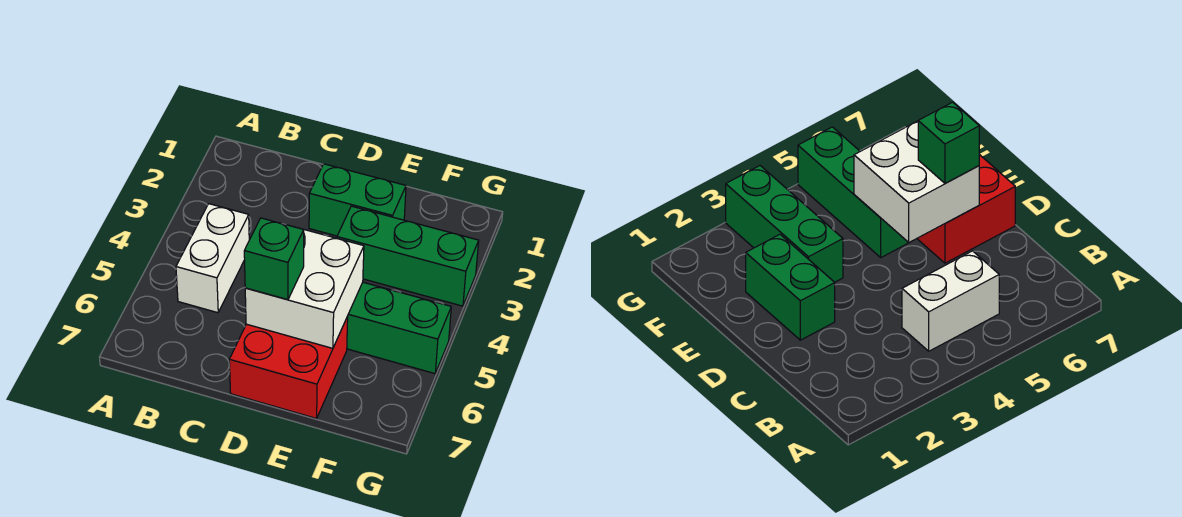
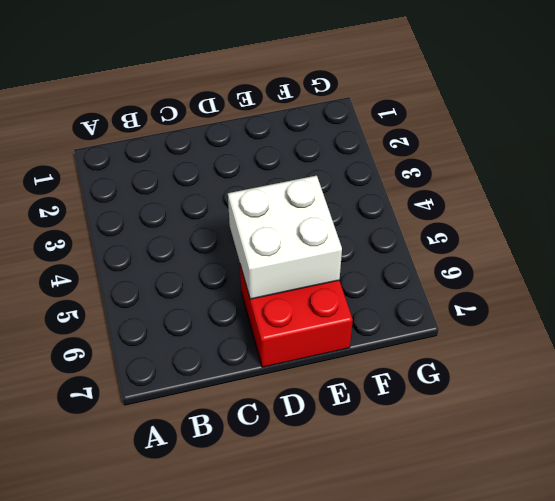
none -> white 1x2 brick [176,204,249,313]
none -> green 1x2 brick [309,164,406,236]

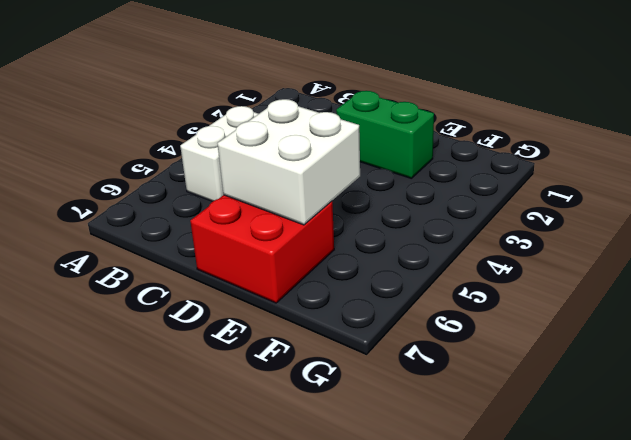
none -> green 1x3 brick [337,206,479,306]
none -> green 1x3 brick [347,282,451,374]

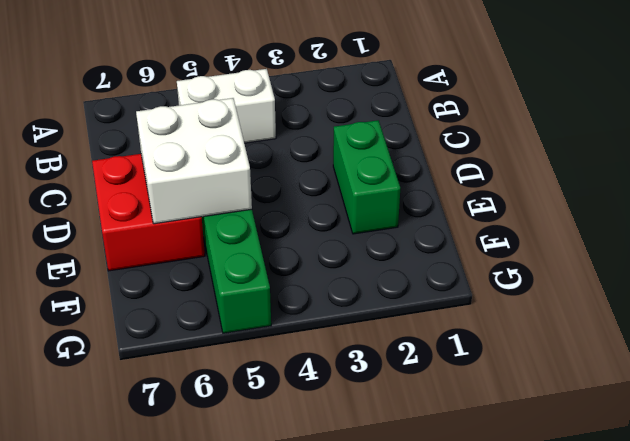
none -> green 1x3 brick [337,206,479,306]
none -> green 1x1 brick [244,218,304,300]

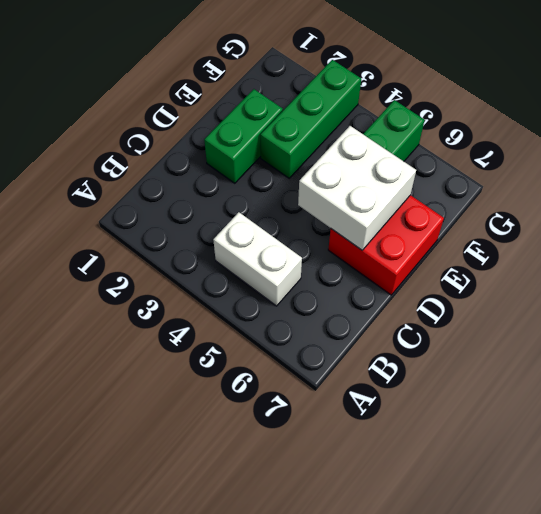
none -> green 1x1 brick [244,218,304,300]

